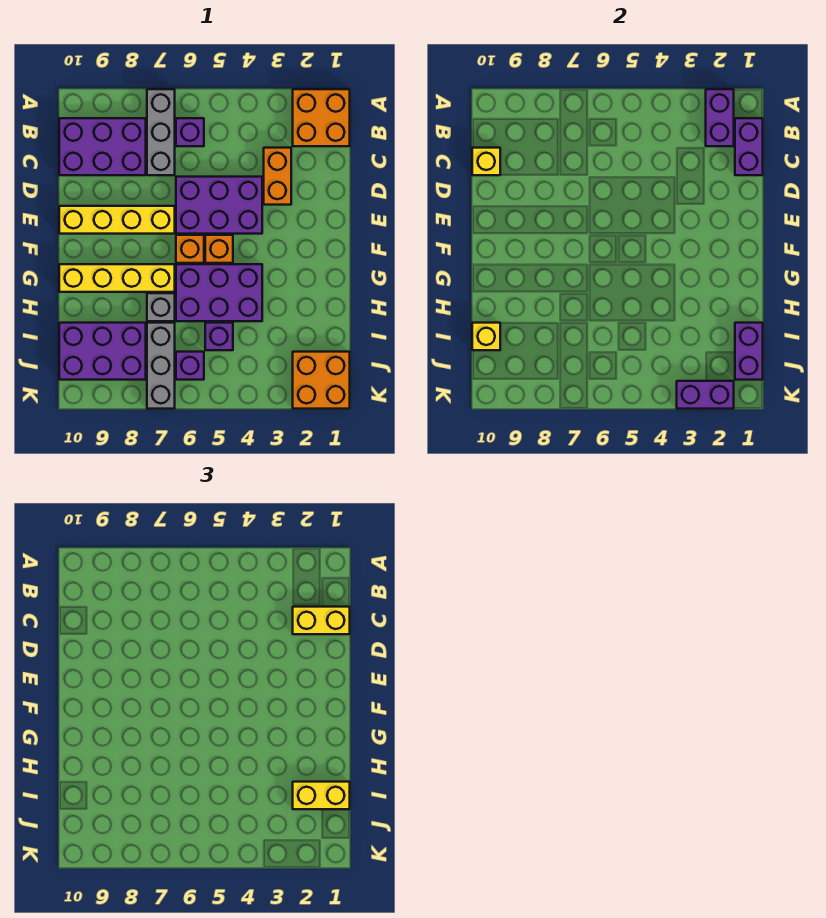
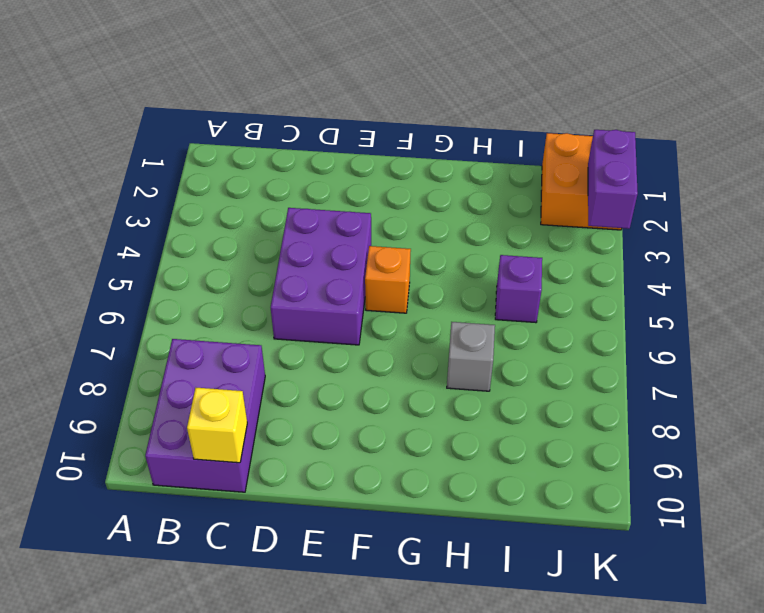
none -> orange 2x2 brick [293,89,350,146]
none -> grey 1x3 brick [147,89,175,175]
none -> purple 1x1 brick [176,118,204,146]

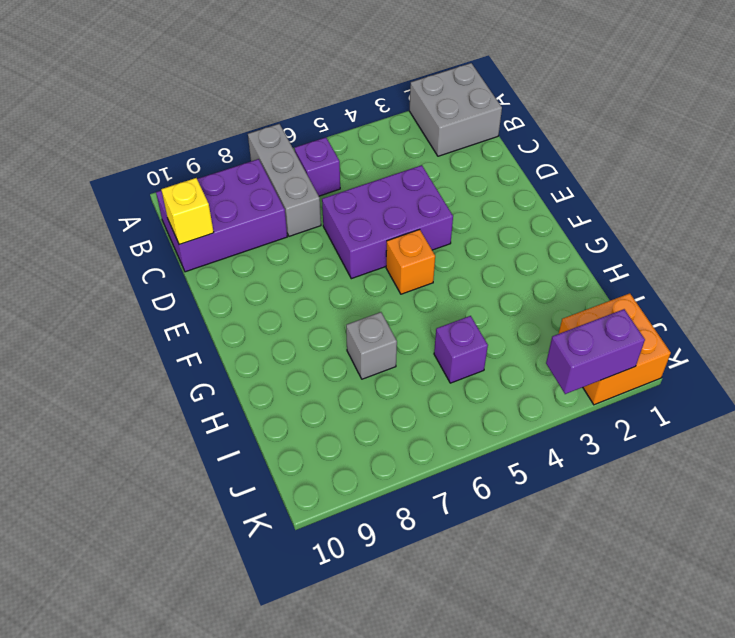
grey 2x2 brick [409,63,502,156] -> orange 2x2 brick [293,89,350,146]
none -> orange 1x2 brick [264,148,291,205]
none -> yellow 1x4 brick [59,206,175,234]
none -> orange 1x1 brick [176,235,204,263]

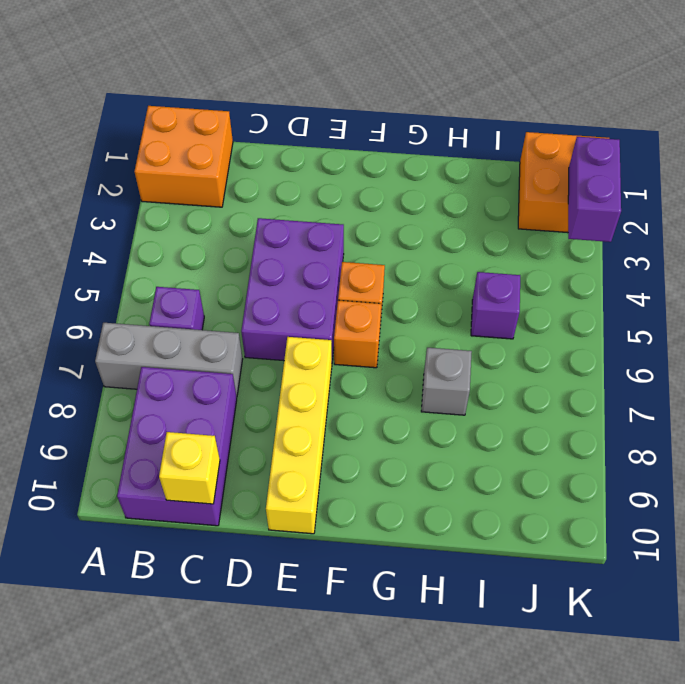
none -> orange 1x2 brick [264,148,291,205]
none -> purple 2x3 brick [176,264,262,321]
none -> yellow 1x4 brick [59,264,175,292]

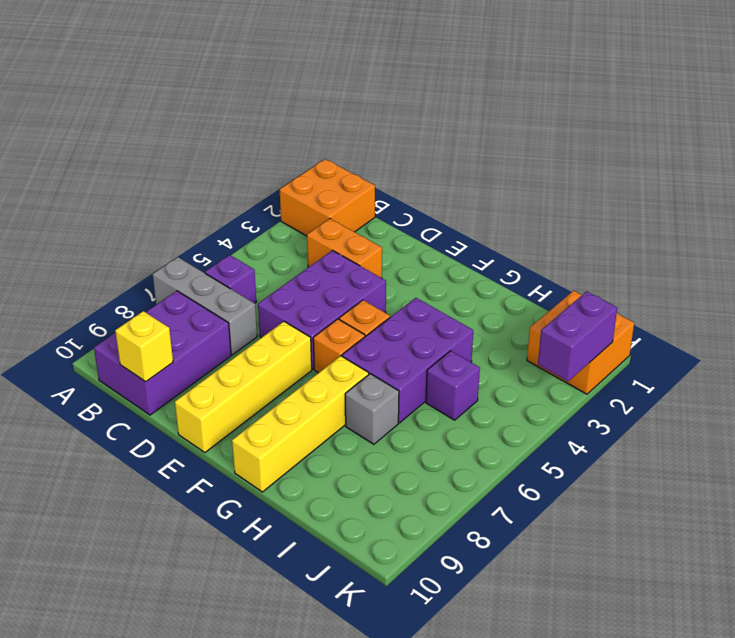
none -> grey 1x3 brick [147,323,175,409]
none -> purple 2x3 brick [59,323,146,380]
none -> purple 1x1 brick [176,352,204,380]

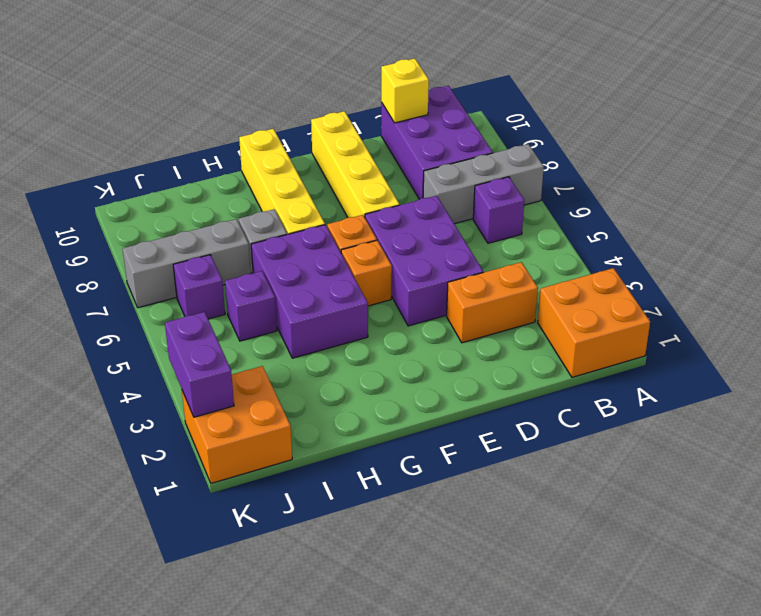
none -> purple 2x3 brick [59,323,146,380]
none -> purple 1x2 brick [706,89,734,146]
none -> purple 1x2 brick [735,118,763,175]

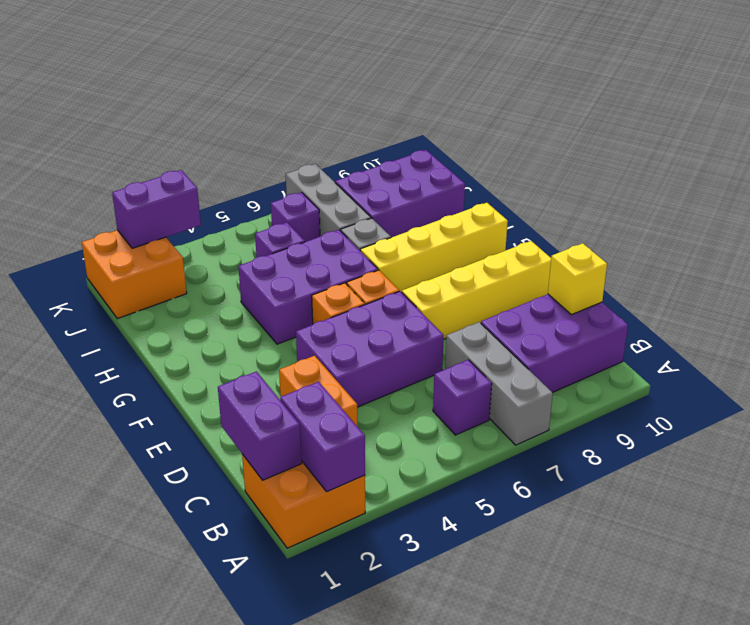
none -> purple 1x2 brick [735,323,763,380]
none -> yellow 1x1 brick [472,323,500,350]
none -> yellow 1x2 brick [293,607,350,634]

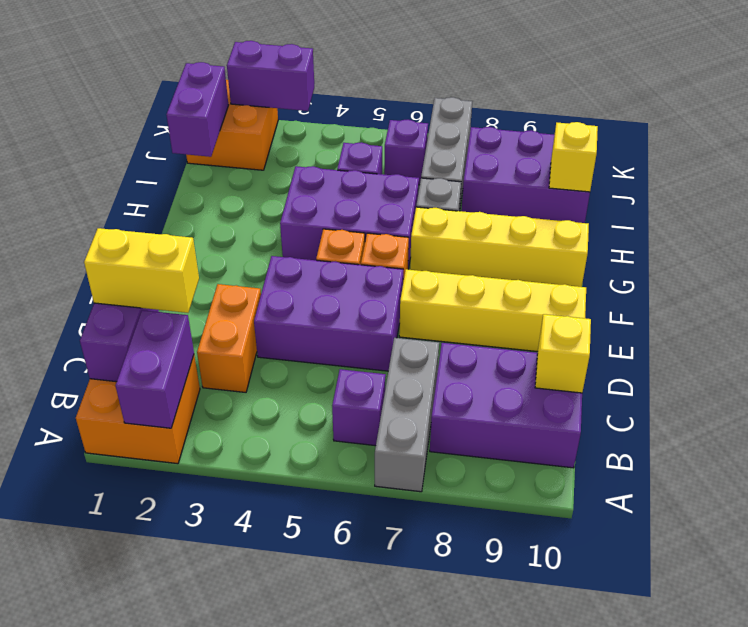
none -> yellow 1x2 brick [293,782,350,809]

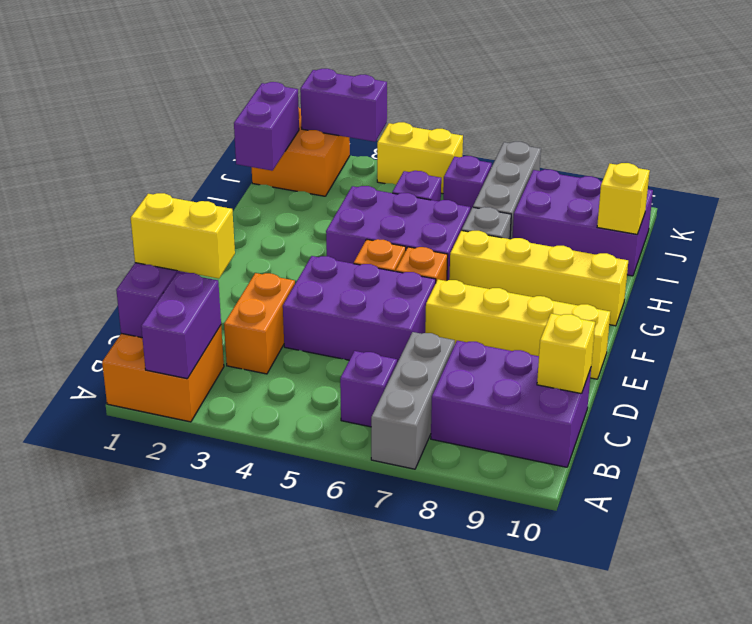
yellow 1x2 brick [377,122,463,194] -> yellow 1x2 brick moved to [293,782,350,809]

